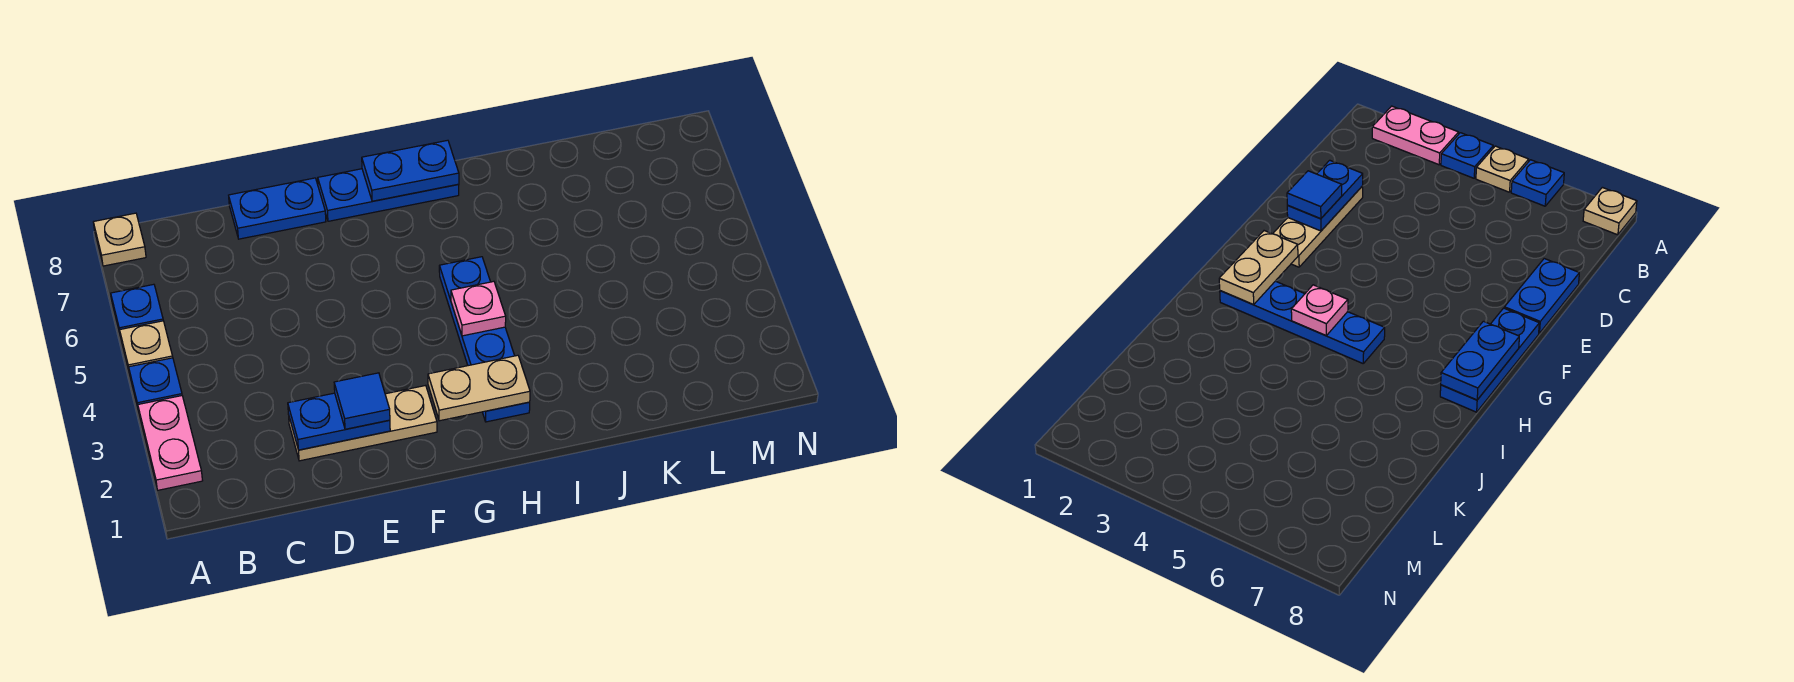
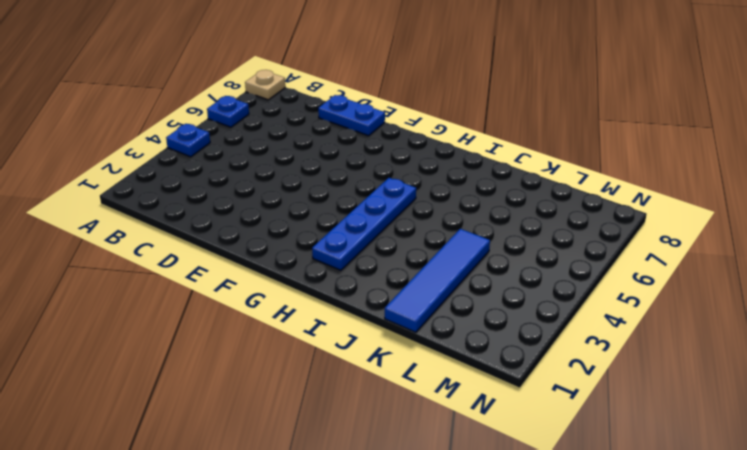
blue 1x4 tile [385,229,490,332] -> none
none -> pink 1x2 plate [138,396,203,490]
none -> tan 1x1 plate [120,321,173,375]
none -> tan 1x3 plate [289,385,437,461]

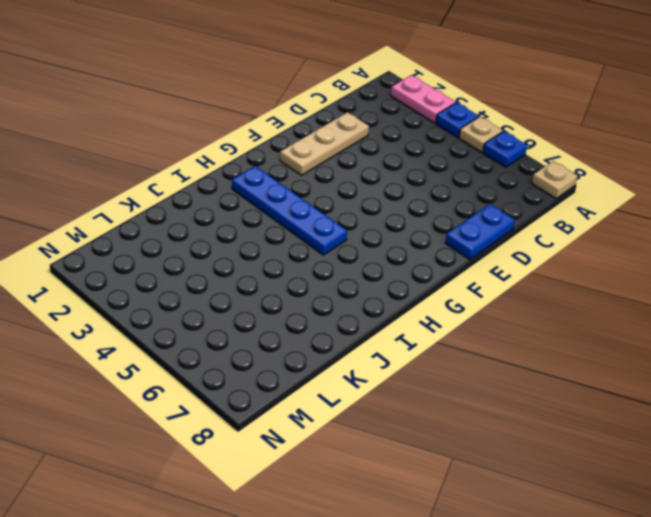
none -> blue 1x3 plate [318,169,459,221]
none -> blue 1x2 plate [288,393,390,450]
none -> tan 1x2 plate [428,355,530,421]

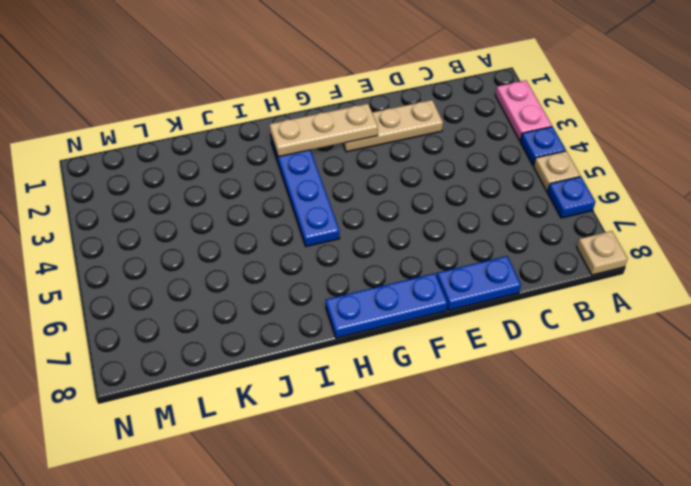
tan 1x3 plate [270,104,378,157] -> tan 1x2 plate [428,355,530,421]
none -> blue 1x2 plate [288,393,390,450]
none -> blue 1x2 plate [362,140,459,201]
none -> pink 1x1 plate [451,281,506,336]

